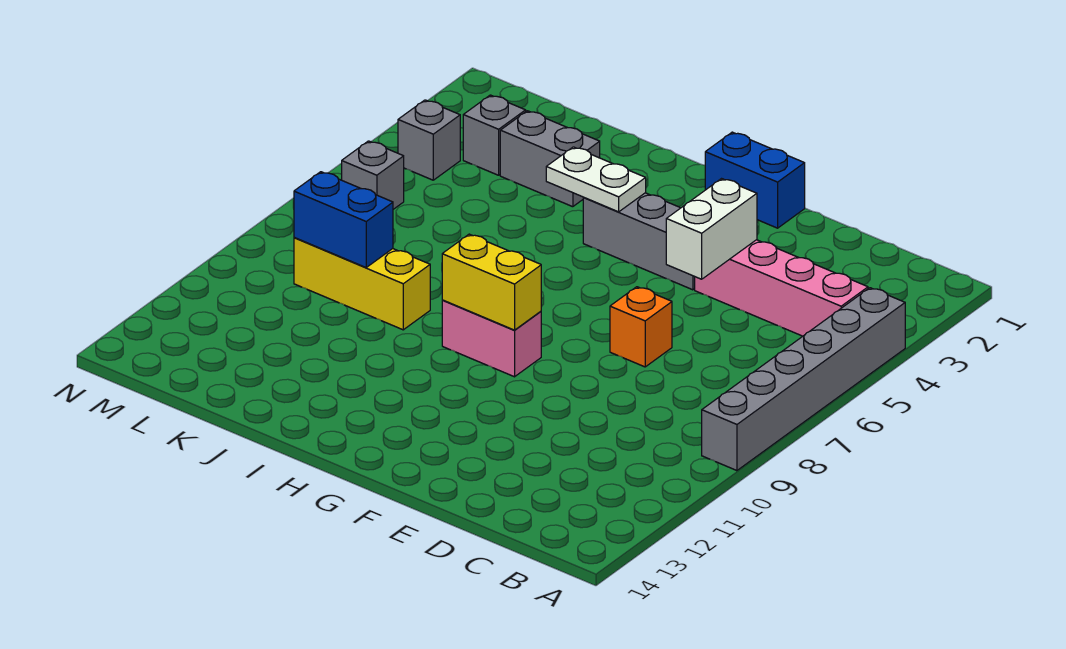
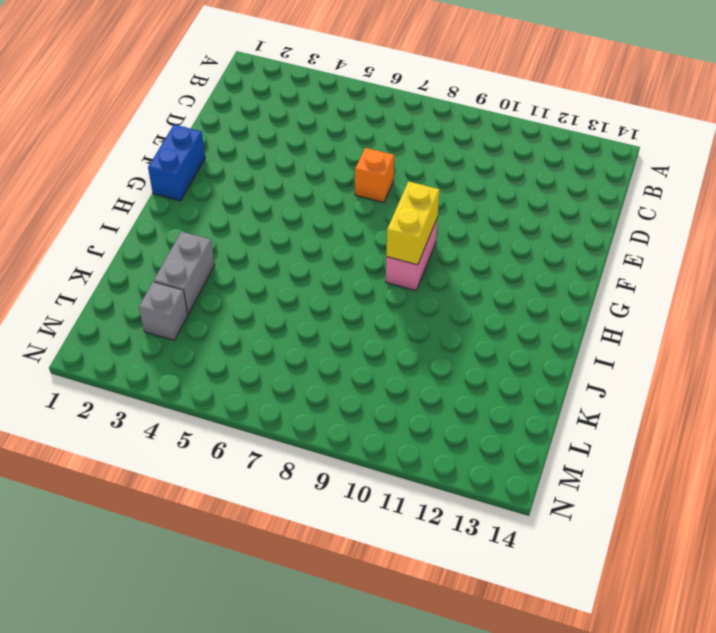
none -> grey 1x6 brick [702,288,905,471]
none -> pink 1x4 brick [695,240,868,336]
none -> grey 1x3 brick [583,193,695,290]

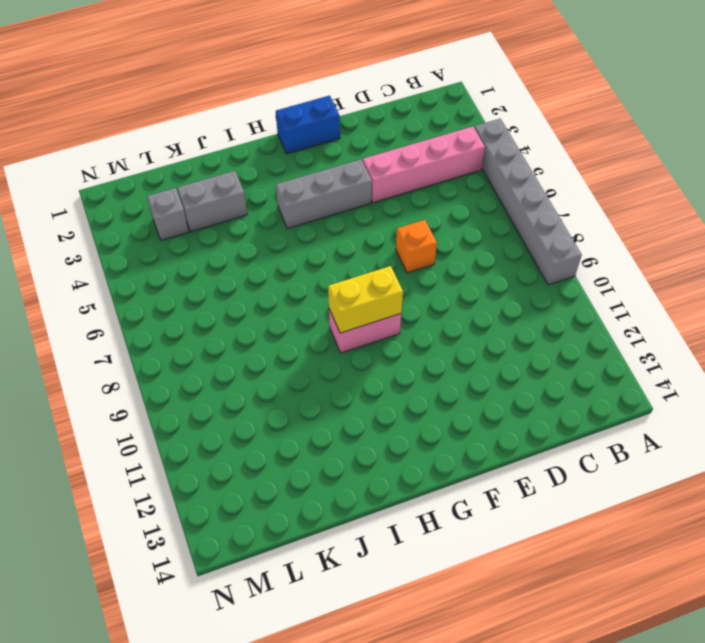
none -> yellow 1x3 brick [294,237,430,330]
none -> grey 1x1 brick [398,100,460,180]
none -> grey 1x1 brick [342,141,404,209]

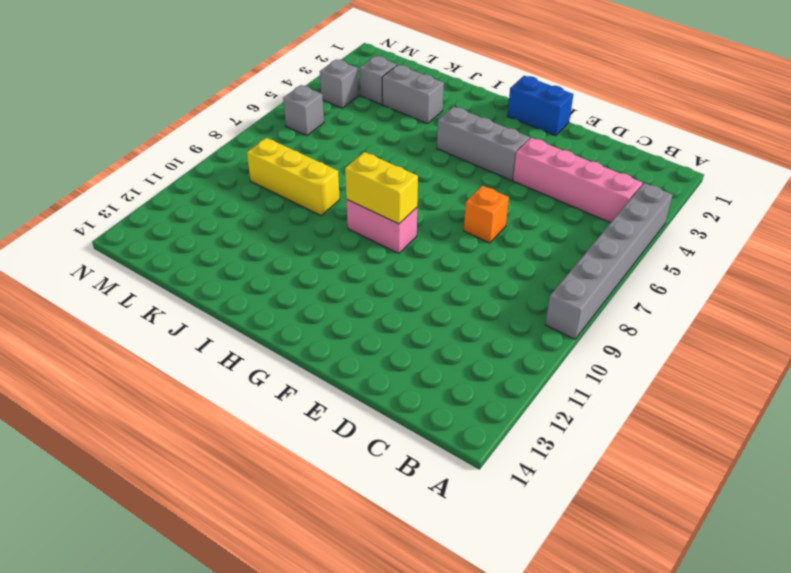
none -> white 1x2 brick [666,179,757,279]
none -> white 1x2 plate [546,147,646,212]
none -> blue 1x2 brick [294,172,393,267]

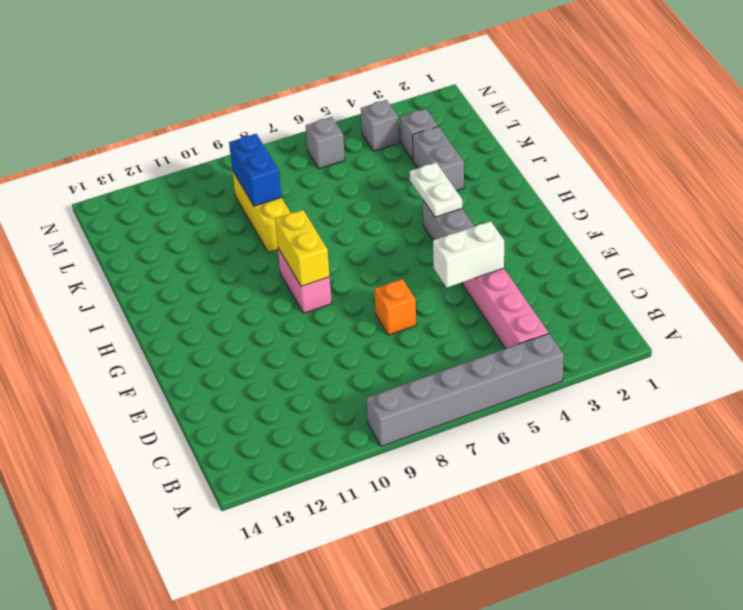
none -> blue 1x2 brick [705,132,805,228]

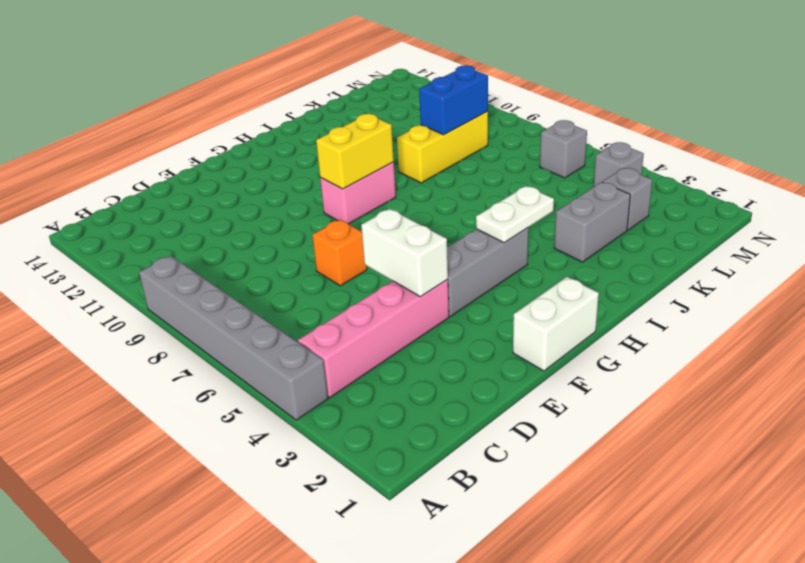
white 1x2 brick [513,277,599,371] -> blue 1x2 brick [705,132,805,228]

